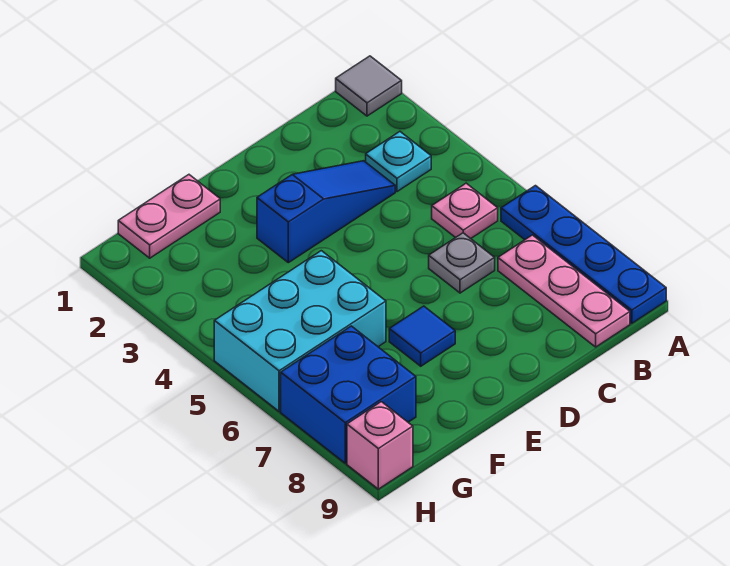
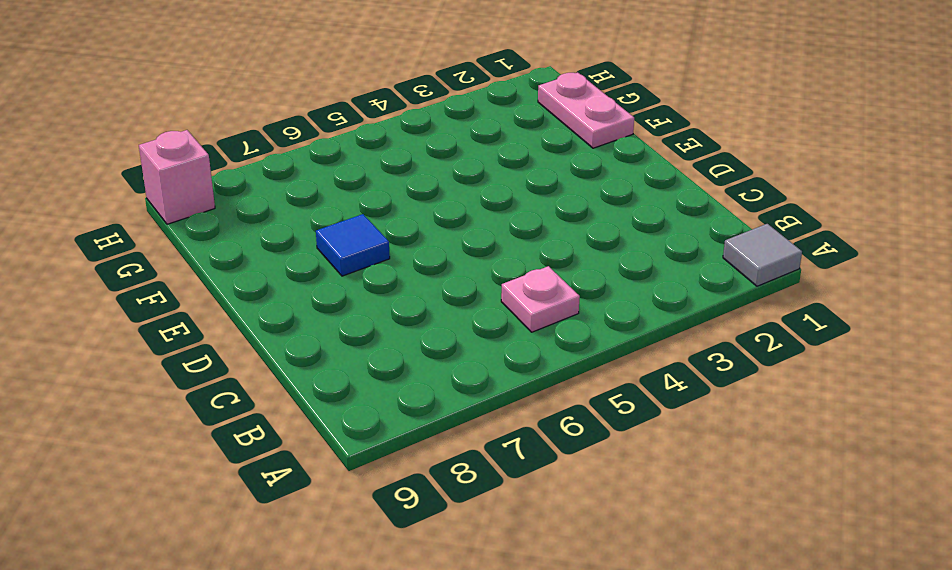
none -> blue 1x4 plate [501,186,666,323]
none -> cyan 1x1 plate [366,132,431,192]
none -> pink 1x3 plate [498,235,630,347]

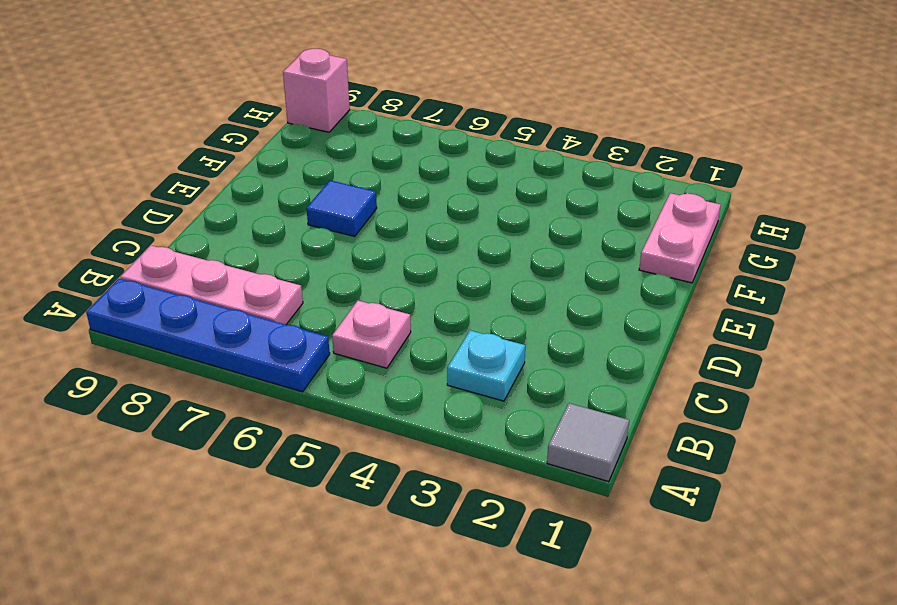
none -> blue 1x3 slope [257,161,395,263]
none -> grey 1x1 plate [429,233,495,293]
none -> cyan 2x3 brick [214,251,386,411]

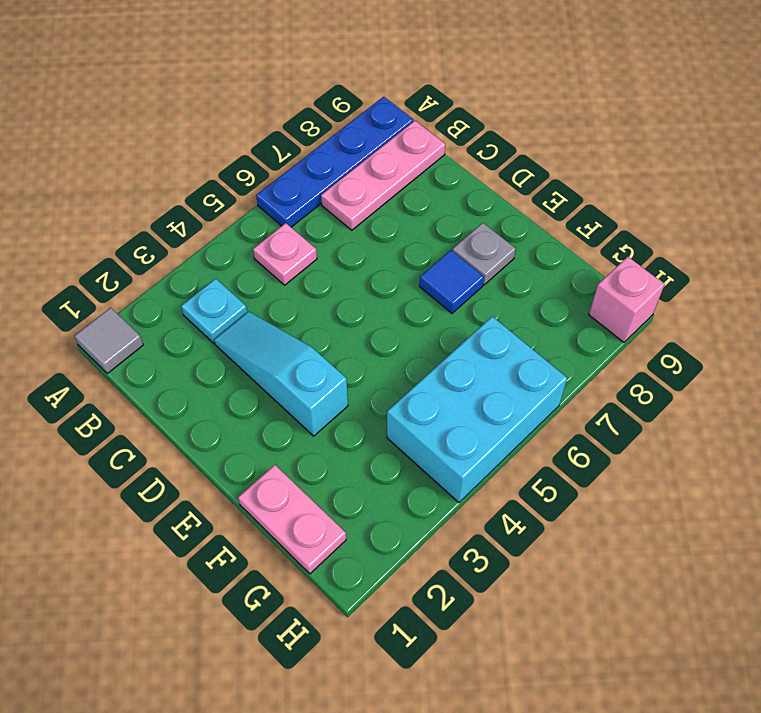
cyan 1x3 slope [214,312,348,436] -> blue 1x3 slope [257,161,395,263]
grey 1x1 plate [452,223,516,285] -> grey 1x1 plate moved to [429,233,495,293]
cyan 2x3 brick [387,317,567,503] -> cyan 2x3 brick turned to [214,251,386,411]
none -> blue 2x2 brick [281,326,416,463]

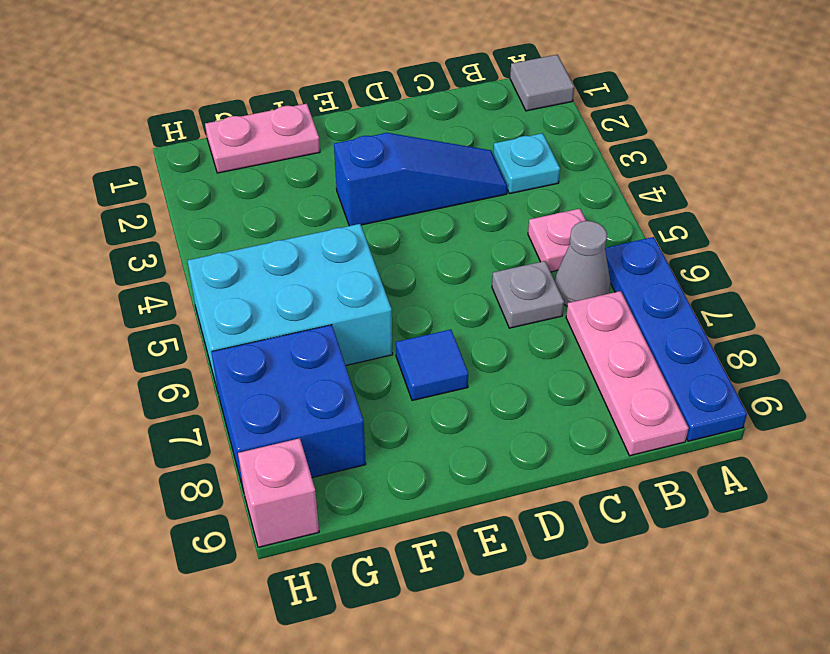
grey 1x1 cone [555,221,611,306] -> none

